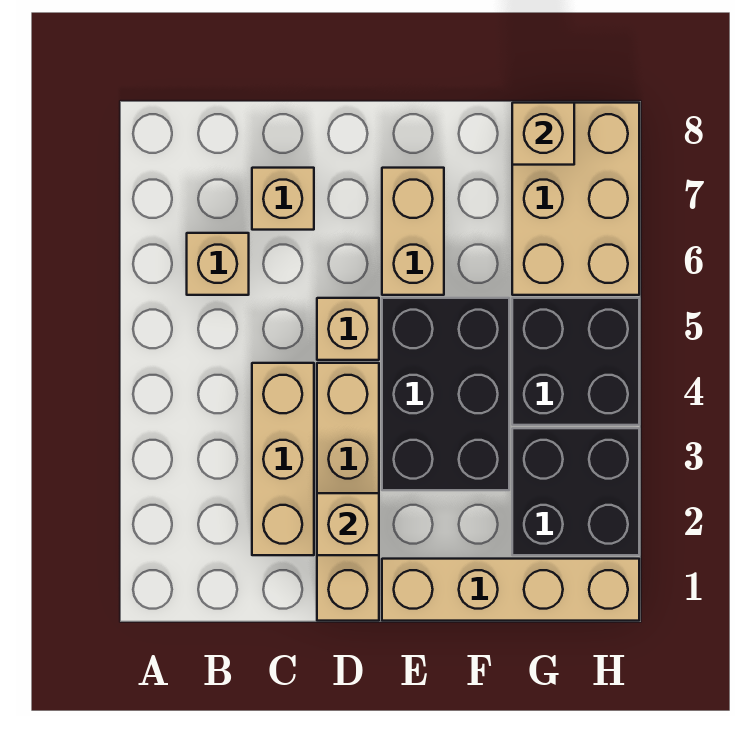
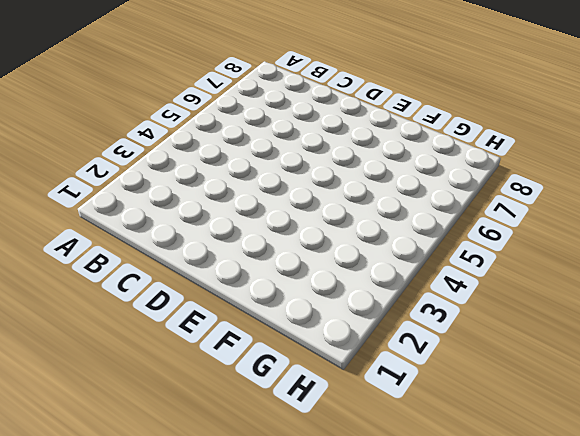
none -> tan 1x1 brick [187,233,249,295]
none -> tan 1x3 brick [252,363,314,555]
none -> tan 1x1 brick [252,168,314,230]

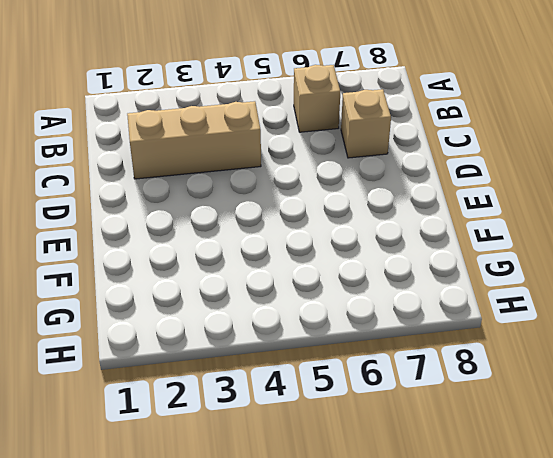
none -> tan 1x4 brick [317,363,379,621]
none -> tan 1x1 brick [317,298,379,360]
none -> tan 1x4 brick [382,559,639,621]

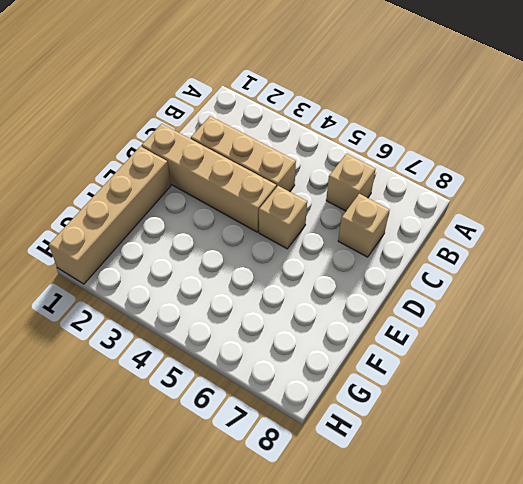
none -> black 2x3 brick [382,298,509,490]
none -> tan 1x2 brick [382,168,444,295]
none -> black 2x2 brick [512,428,639,555]

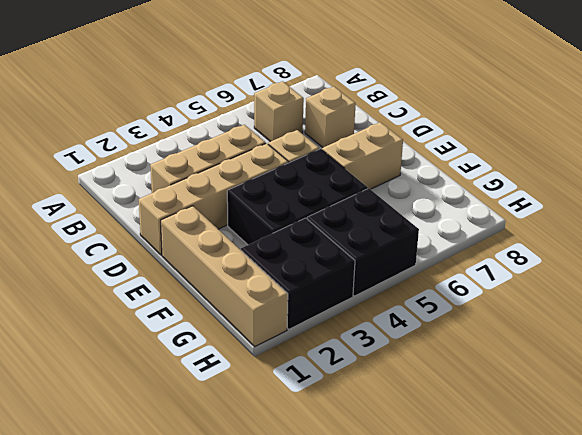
none -> tan 2x3 brick [512,103,639,295]
none -> tan 1x1 brick [317,493,379,555]
none -> tan 1x1 brick [512,103,574,165]

